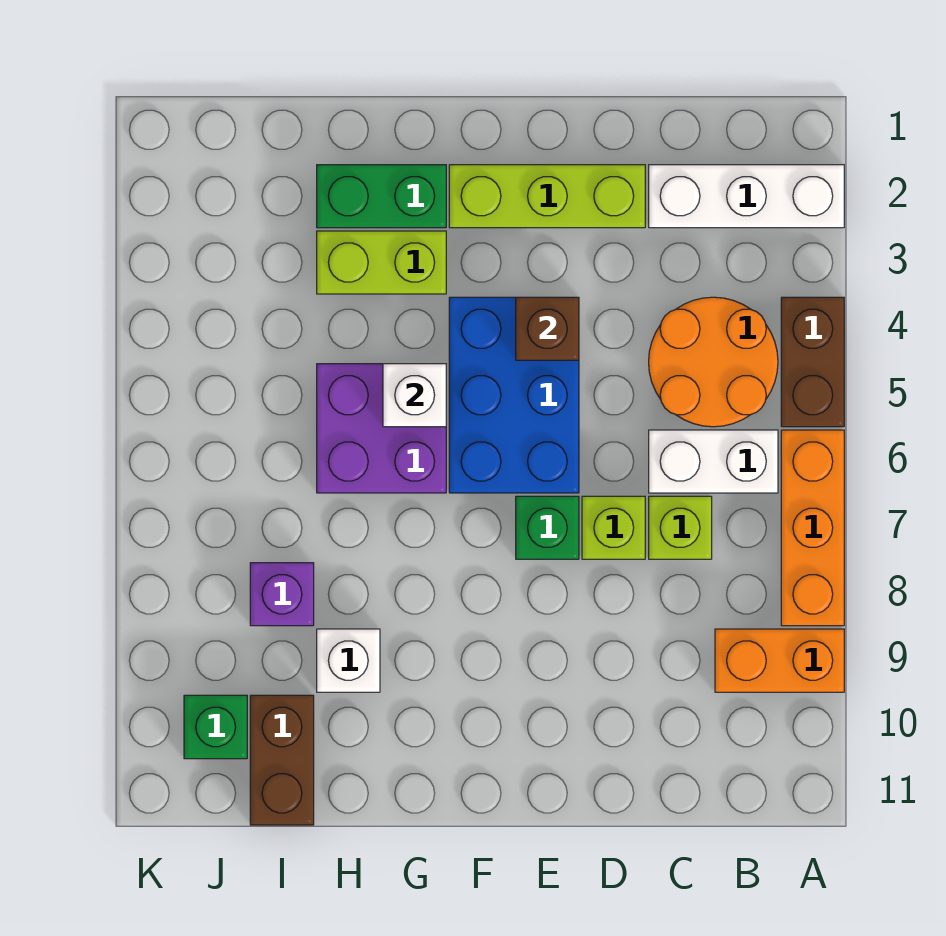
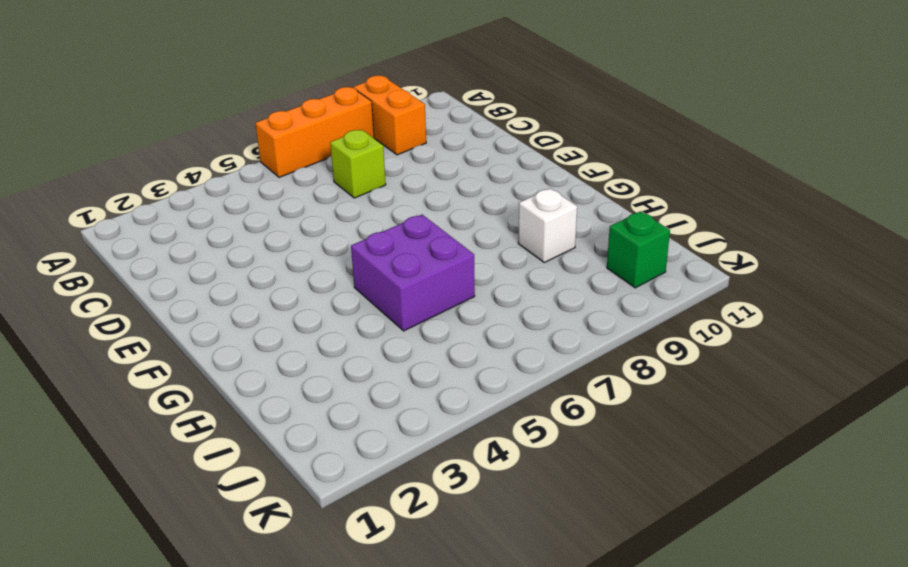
none -> white 1x3 brick [649,165,844,228]
none -> brown 1x2 brick [781,297,844,427]
none -> orange 2x2 round brick [649,297,778,427]

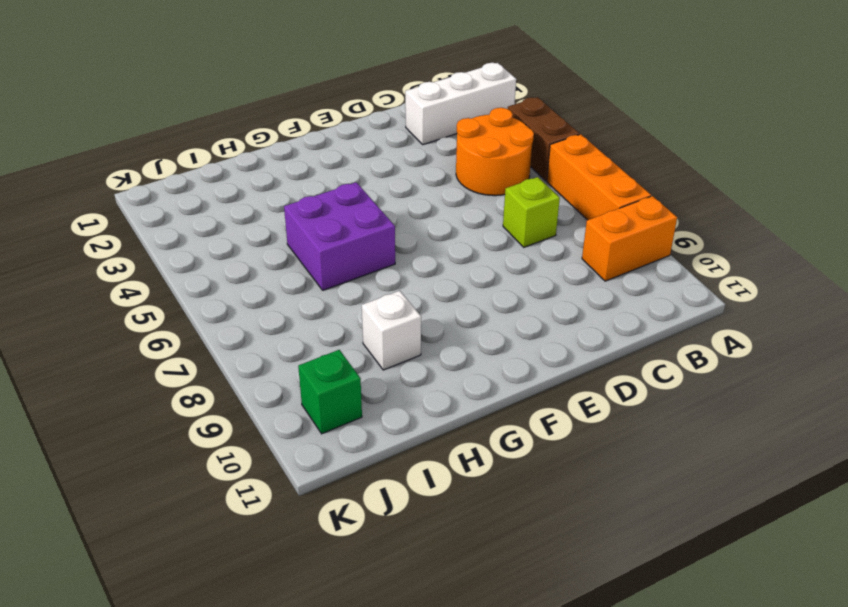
none -> white 1x2 brick [649,430,778,493]
none -> lime 1x3 brick [449,165,645,228]
none -> lime 1x1 brick [582,496,645,559]

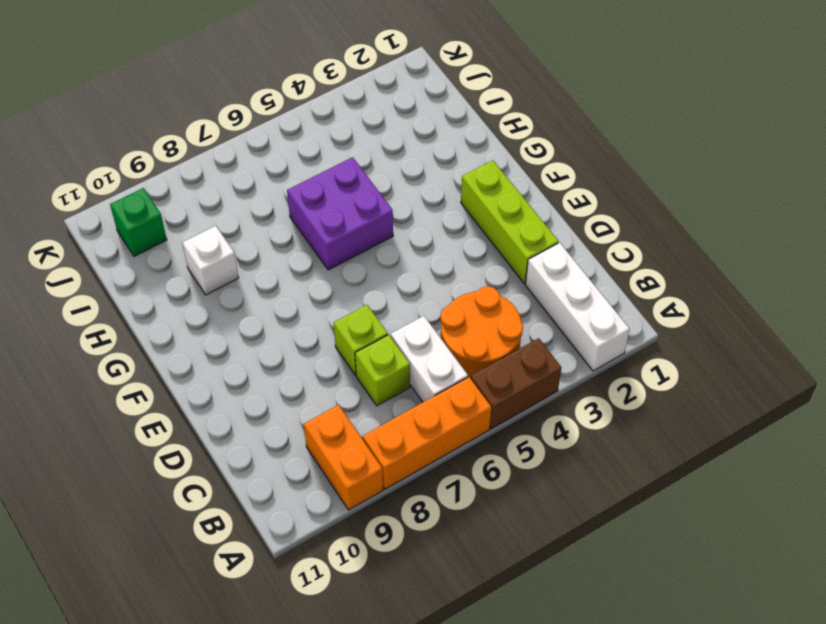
none -> blue 2x3 brick [449,297,579,493]
none -> green 1x1 brick [516,496,579,559]
none -> green 1x2 brick [317,165,446,228]

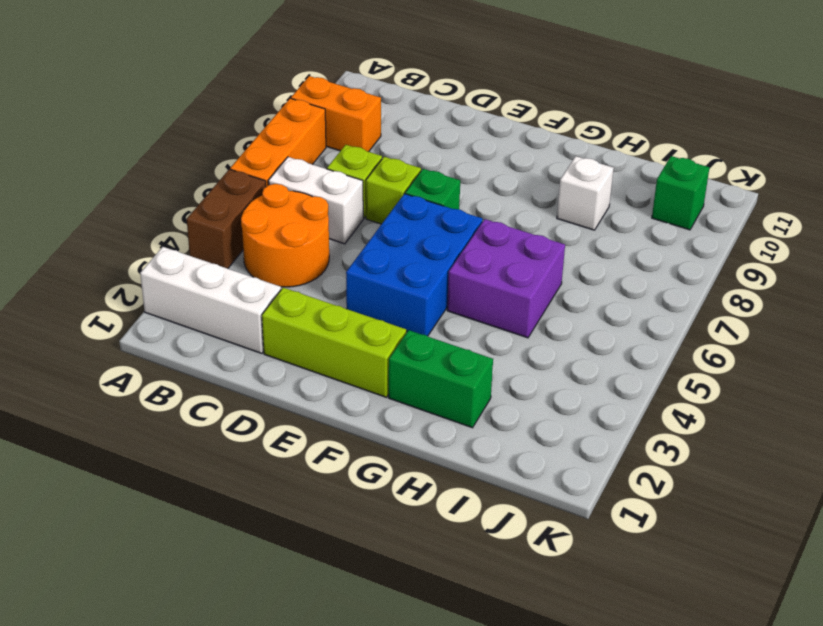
none -> lime 1x2 brick [317,231,446,294]
none -> purple 1x1 brick [250,563,314,626]
none -> brown 1x2 brick [250,695,314,825]

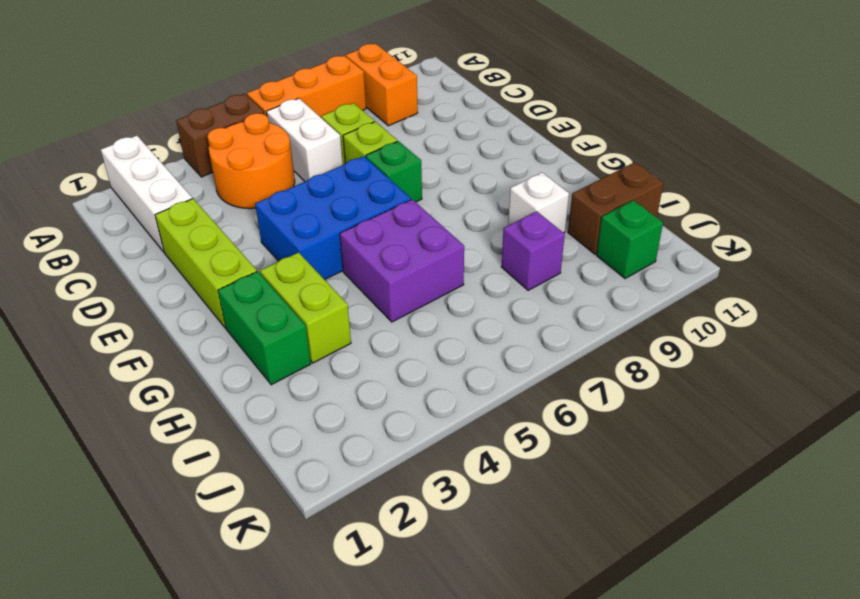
none -> brown 1x1 brick [516,297,579,360]
none -> white 1x1 brick [383,364,446,427]

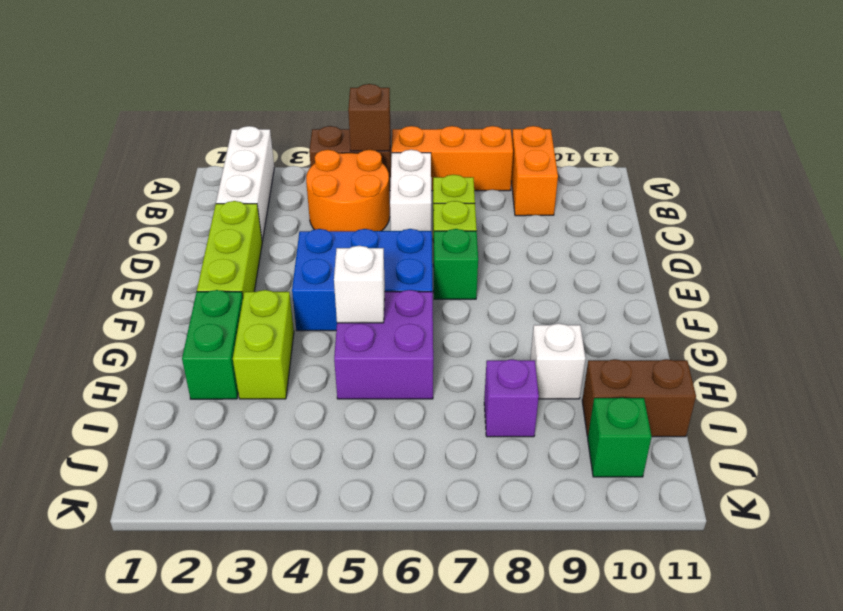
brown 1x1 brick [348,84,390,151] -> brown 1x1 brick moved to [516,297,579,360]

